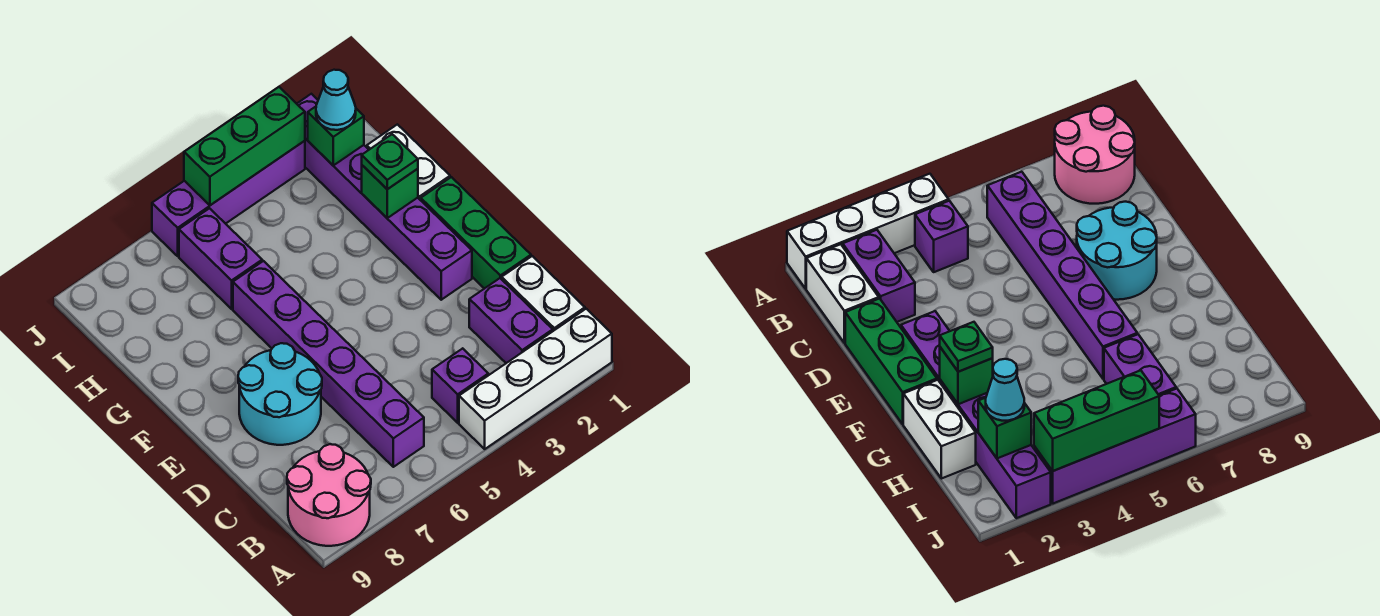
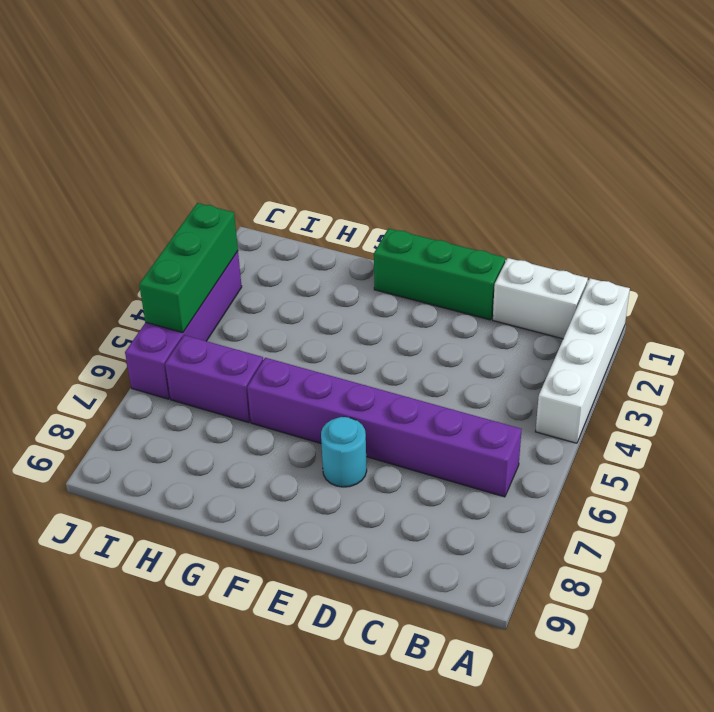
cyan 1x1 round brick [321,417,367,487] -> cyan 2x2 round brick [238,343,322,445]
none -> pink 2x2 round brick [287,444,371,546]
none -> purple 1x2 brick [469,278,553,363]
none -> purple 1x1 brick [432,348,488,423]

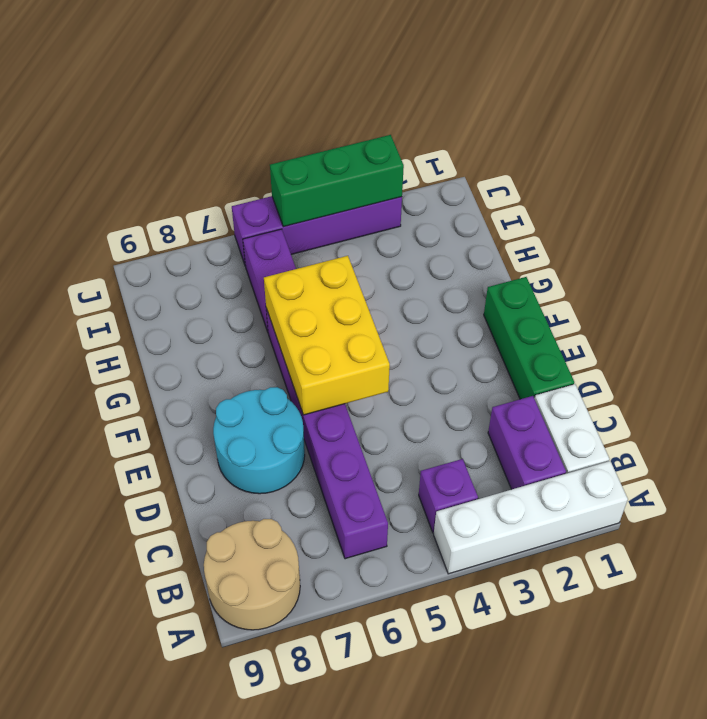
tan 2x2 round brick [204,519,300,630] -> pink 2x2 round brick [287,444,371,546]
yellow 2x3 brick [264,256,390,415] -> none
none -> purple 1x6 brick [297,94,472,300]
none -> white 1x2 brick [367,124,450,200]
none -> green 1x1 brick [362,165,418,218]

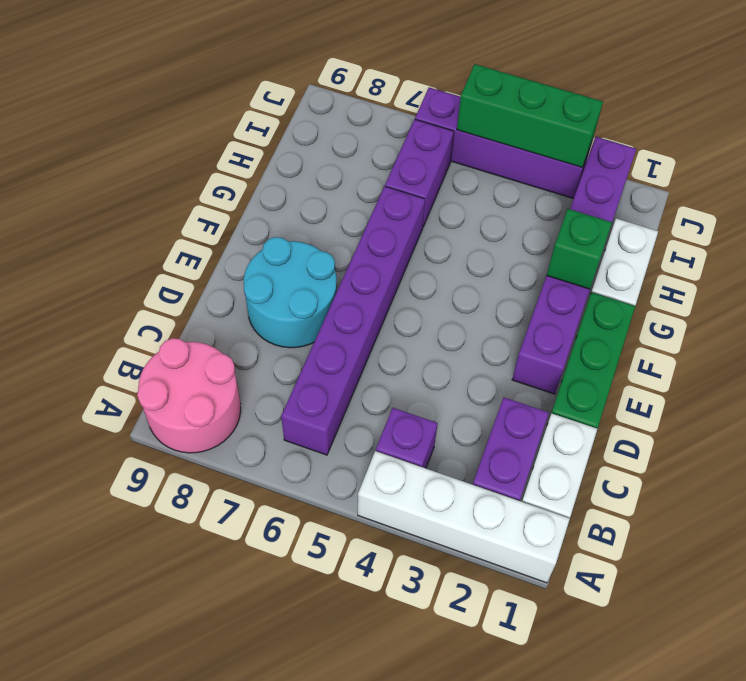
none -> green 1x1 brick [308,107,364,165]
none -> green 1x1 plate [362,134,418,189]
none -> cyan 1x1 cone [316,70,356,130]

